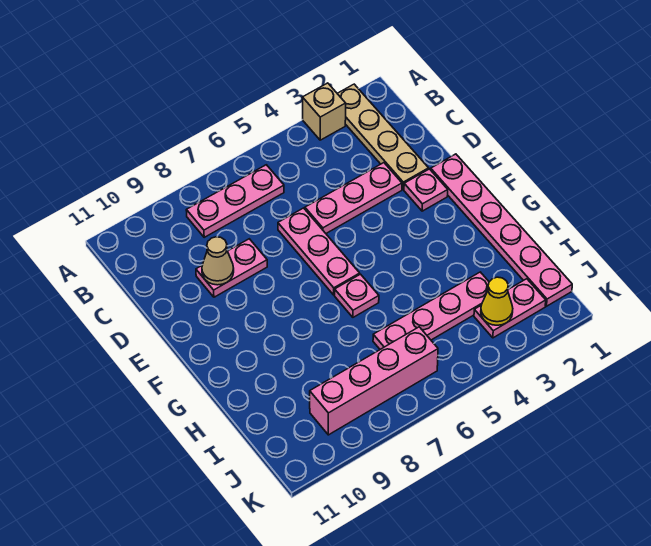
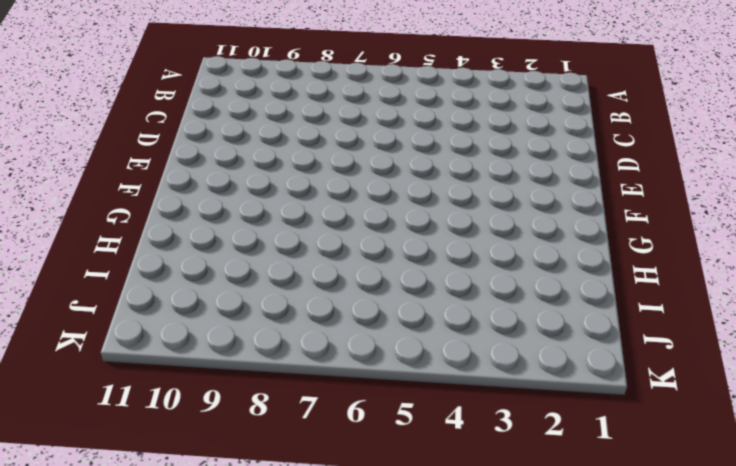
none -> tan 1x4 plate [337,84,429,190]
none -> tan 1x1 brick [303,83,346,140]
none -> pink 1x3 plate [186,165,284,237]

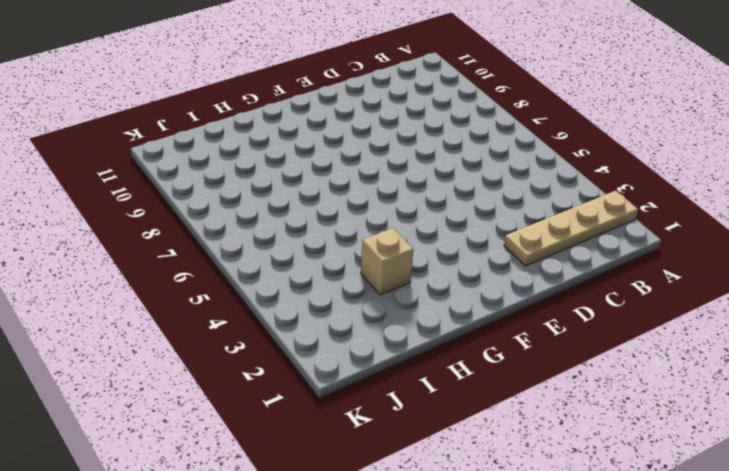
tan 1x1 brick [361,228,413,295] -> tan 1x1 brick moved to [303,83,346,140]
none -> pink 1x3 plate [186,165,284,237]
none -> pink 1x3 plate [305,163,402,233]
none -> pink 1x3 plate [278,208,360,295]

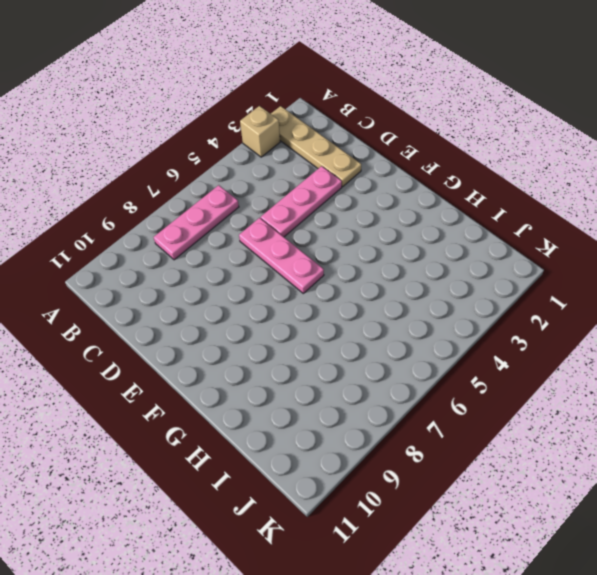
none -> pink 1x2 plate [196,239,267,297]
none -> pink 1x6 plate [431,154,572,306]
none -> pink 1x1 plate [404,169,448,211]

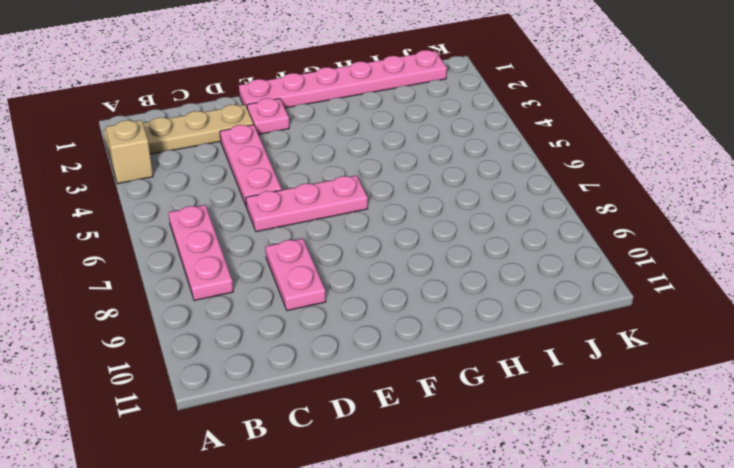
none -> pink 1x1 plate [335,274,379,317]
none -> pink 1x4 plate [373,272,489,349]
none -> pink 1x2 plate [474,279,546,338]

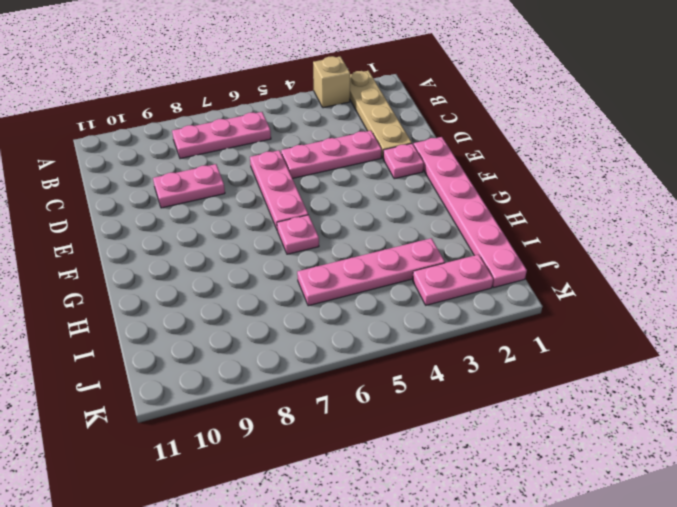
none -> pink 1x4 brick [310,327,438,435]
none -> tan 1x1 cone [202,237,234,285]
none -> yellow 1x1 cone [481,277,513,325]

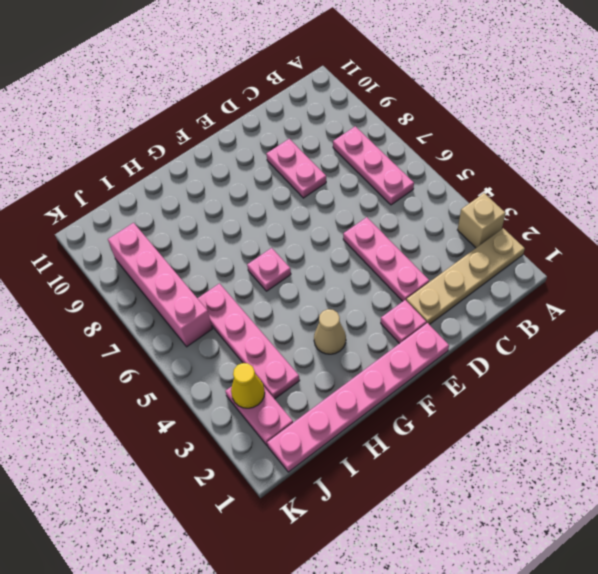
tan 1x1 cone [314,309,346,354] -> tan 1x1 cone moved to [202,237,234,285]
none -> pink 1x3 plate [278,208,360,295]

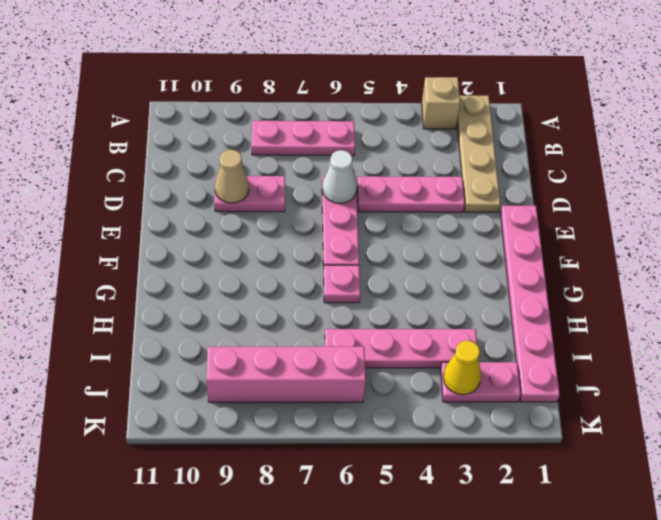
white 1x1 cone [323,150,357,203] -> none
none -> pink 1x1 plate [404,169,448,211]

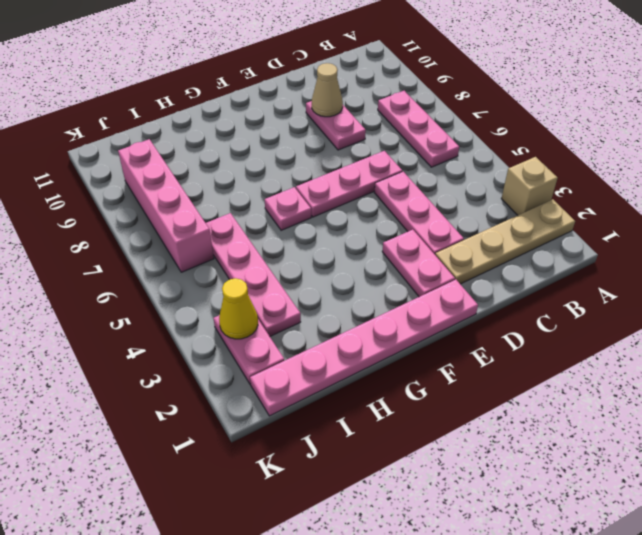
pink 1x2 plate [382,230,455,297] -> pink 1x1 plate [404,169,448,211]

